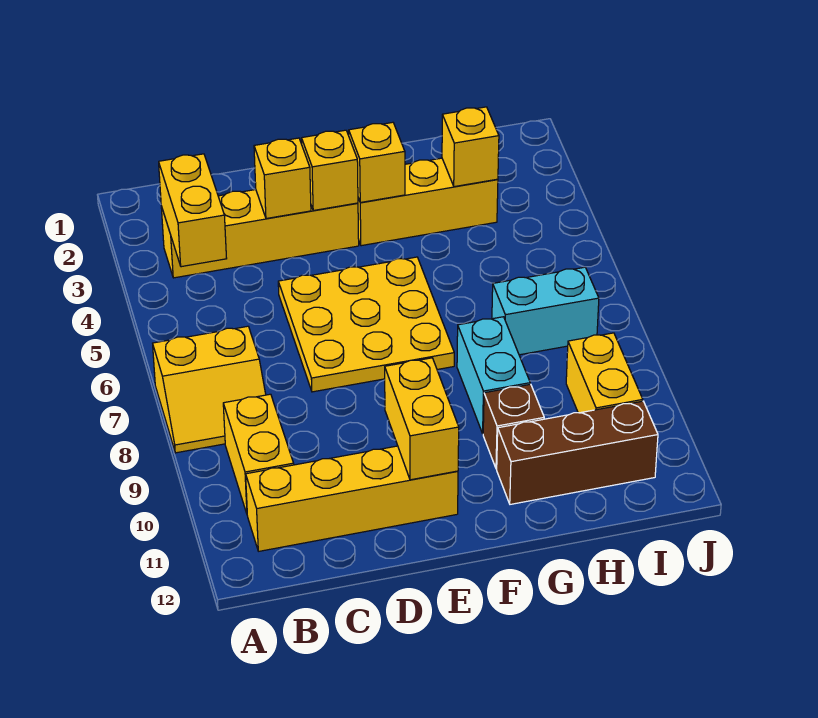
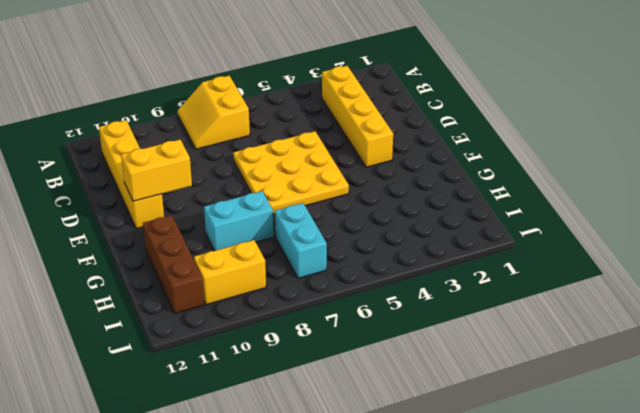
none -> yellow 1x2 brick [223,394,294,513]
none -> yellow 1x3 brick [358,158,498,246]
none -> brown 1x1 brick [483,384,544,469]

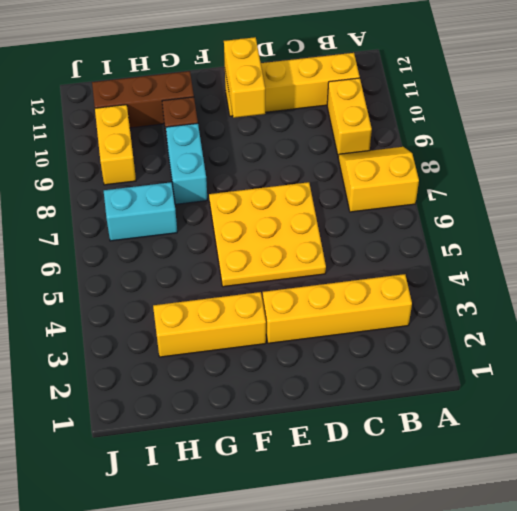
none -> yellow 1x2 brick [159,154,227,267]
none -> yellow 1x1 brick [254,138,311,219]
none -> yellow 1x1 brick [302,130,358,210]

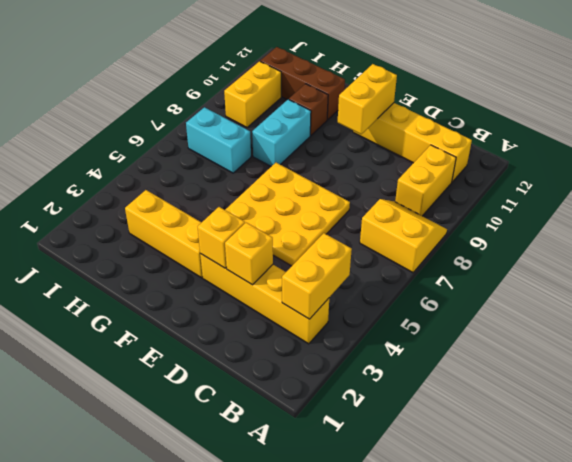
none -> yellow 1x1 brick [349,122,405,203]
none -> yellow 1x1 brick [442,107,499,187]

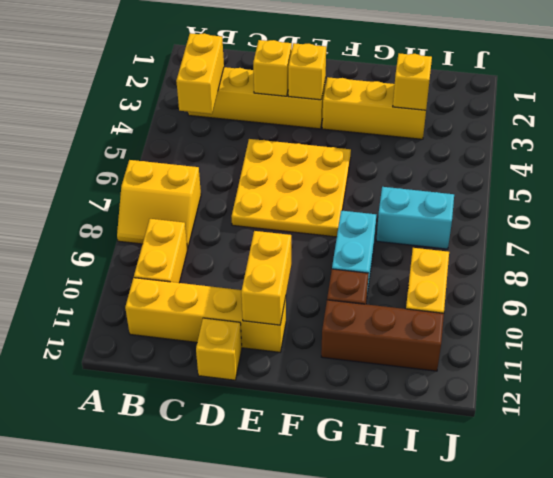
yellow 1x1 brick [196,318,242,380] -> yellow 1x1 brick moved to [349,122,405,203]

